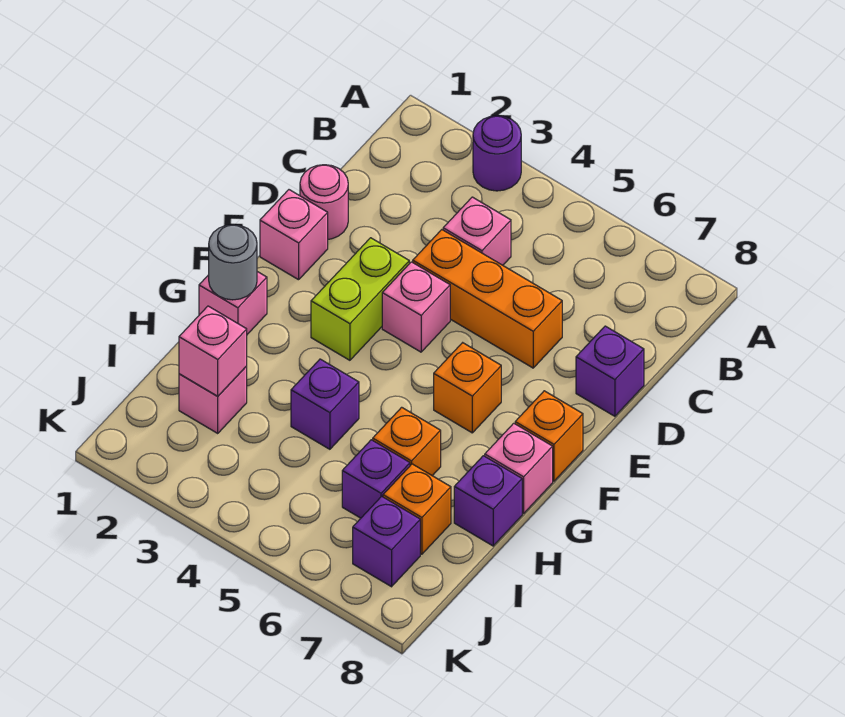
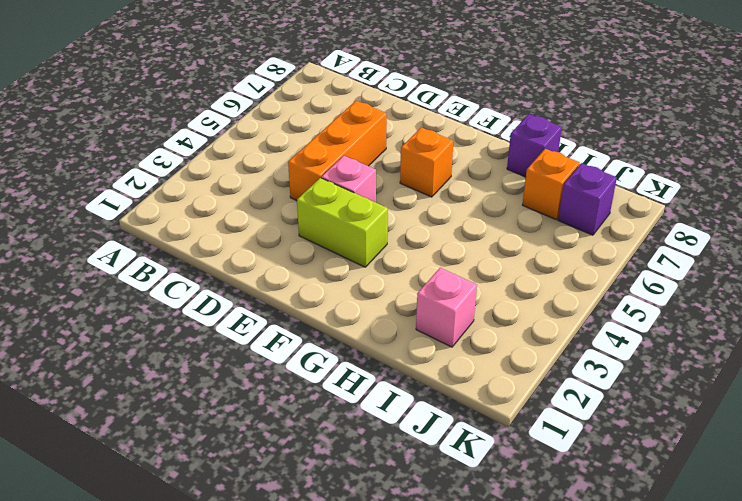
none -> purple 1x1 round brick [473,116,521,191]
none -> pink 1x1 brick [443,197,511,265]
none -> pink 1x1 round brick [300,165,348,239]

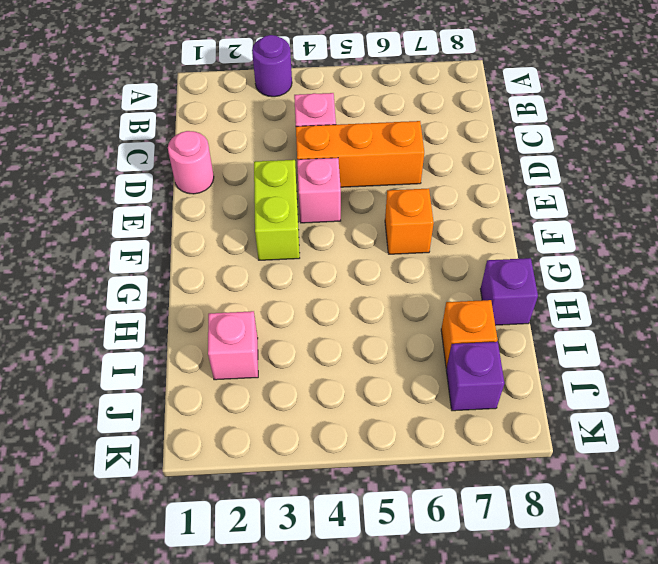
none -> purple 1x1 brick [576,326,644,416]
none -> pink 1x1 brick [260,190,328,280]
none -> orange 1x1 brick [515,391,583,481]

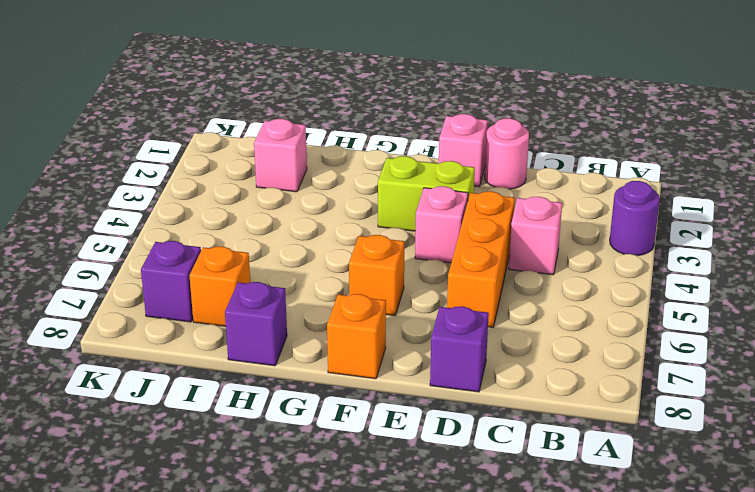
none -> pink 1x1 brick [199,272,267,334]
none -> pink 1x1 brick [485,423,553,514]
none -> purple 1x1 brick [291,359,359,449]

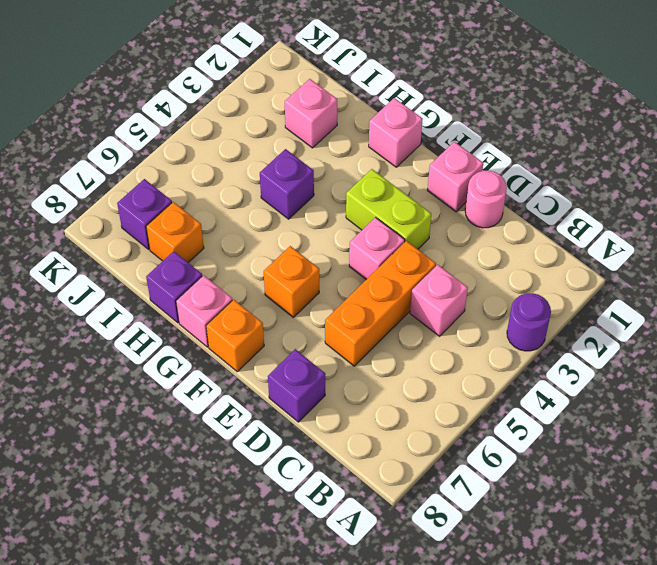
none -> orange 1x1 brick [373,407,441,476]
none -> purple 1x1 brick [342,440,410,518]
none -> grey 1x1 round brick [209,225,257,300]

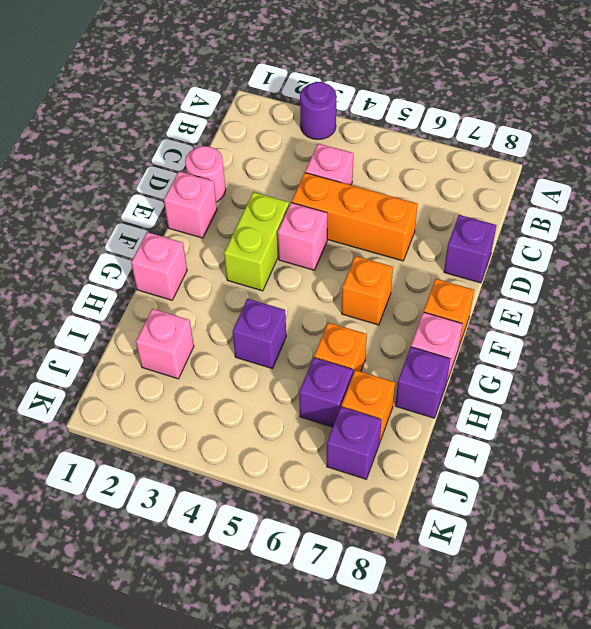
none -> grey 1x1 round brick [209,225,257,300]
none -> pink 1x1 brick [179,306,247,396]

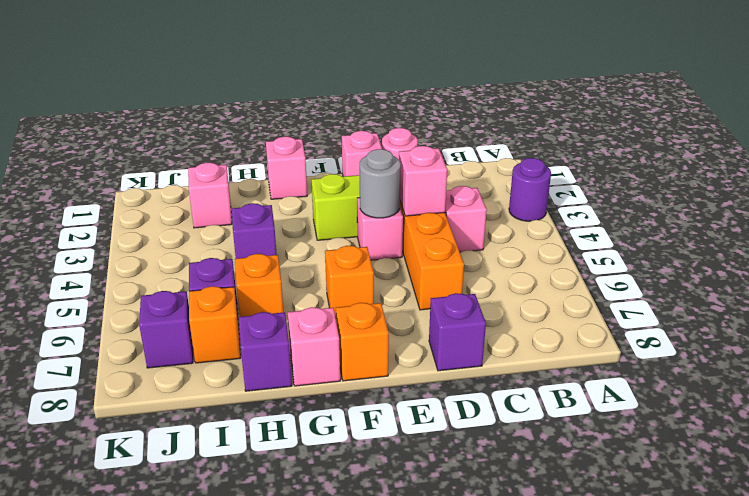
pink 1x1 brick [399,146,447,216] -> pink 1x1 brick moved to [179,306,247,396]
grey 1x1 round brick [360,149,401,218] -> grey 1x1 round brick moved to [209,225,257,300]

